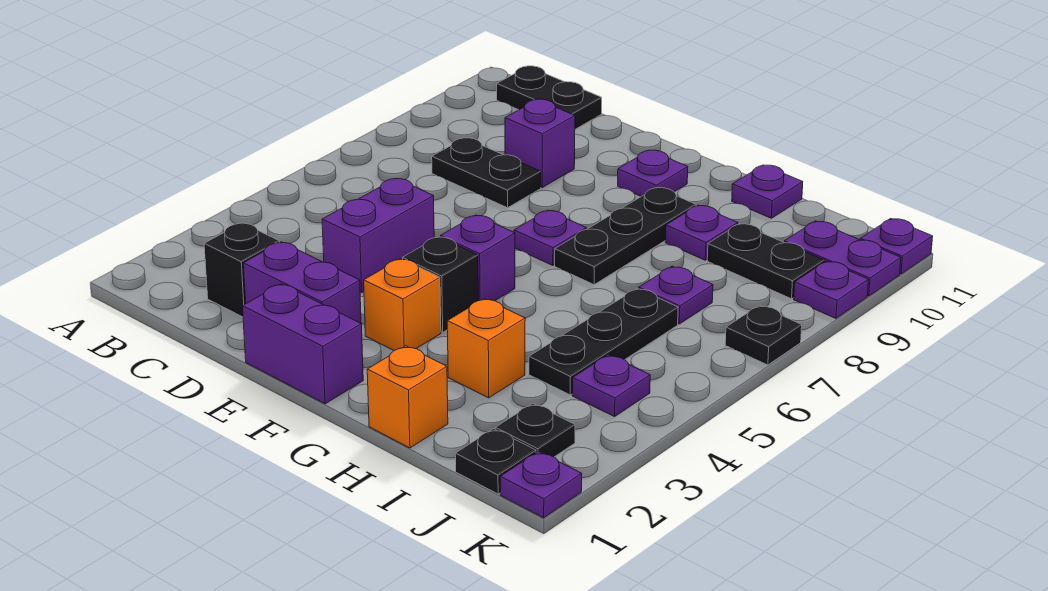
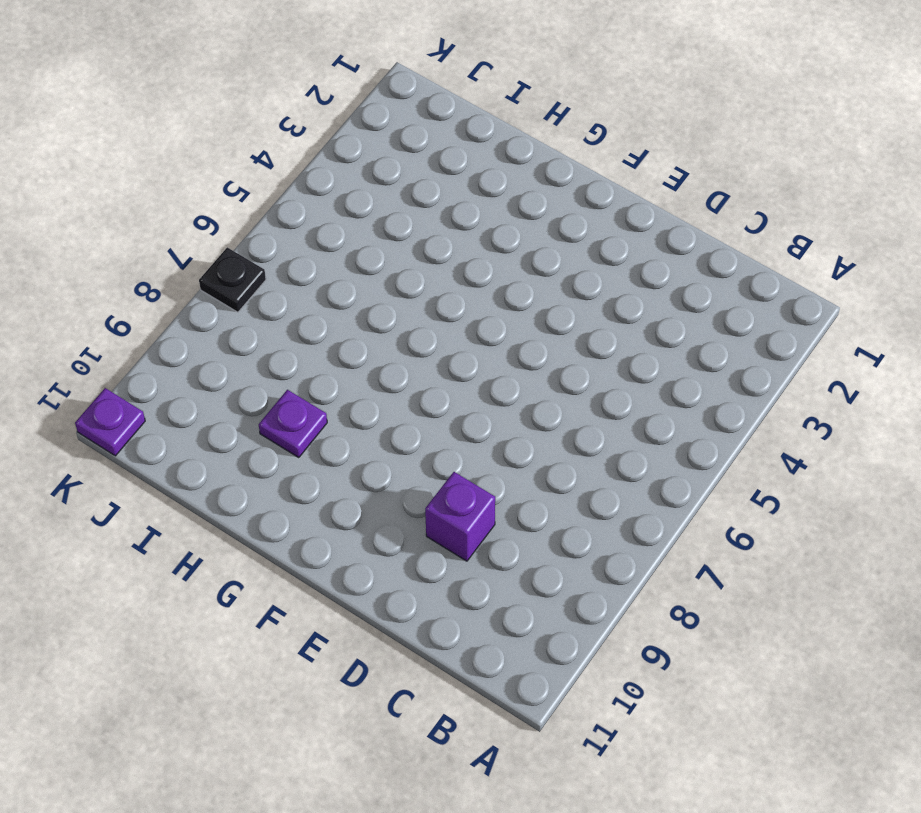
none -> black 1x2 plate [497,66,602,129]
none -> black 1x1 brick [204,223,279,317]
none -> black 1x2 plate [432,138,541,208]

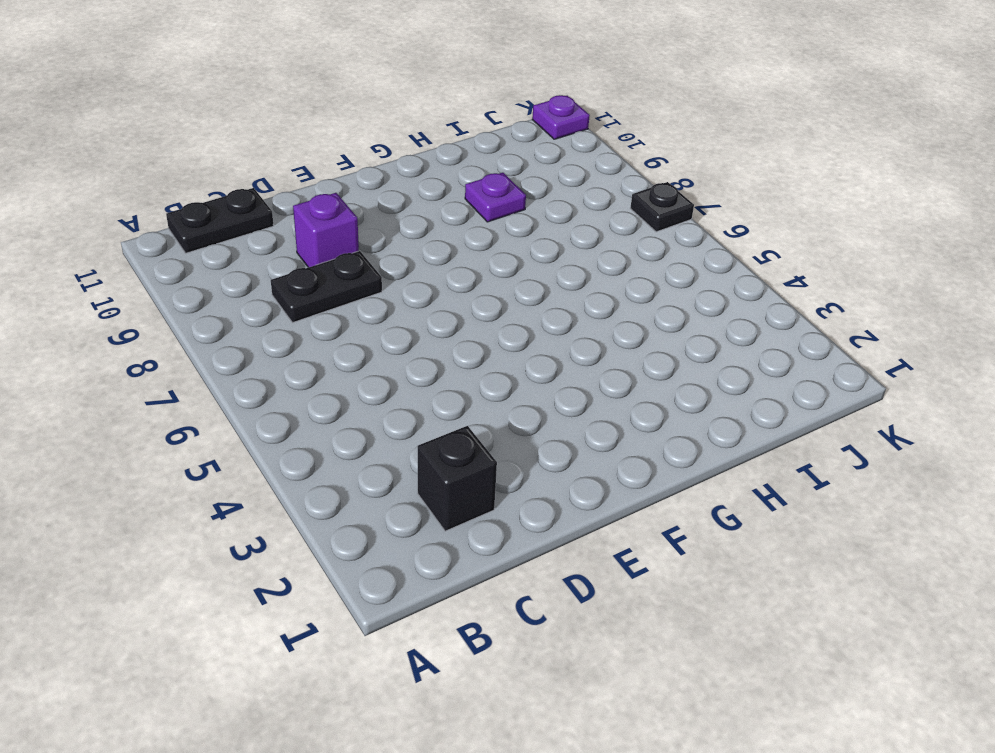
none -> purple 1x2 brick [243,242,361,323]
none -> purple 1x2 brick [322,179,434,293]
none -> purple 1x2 brick [243,284,363,404]

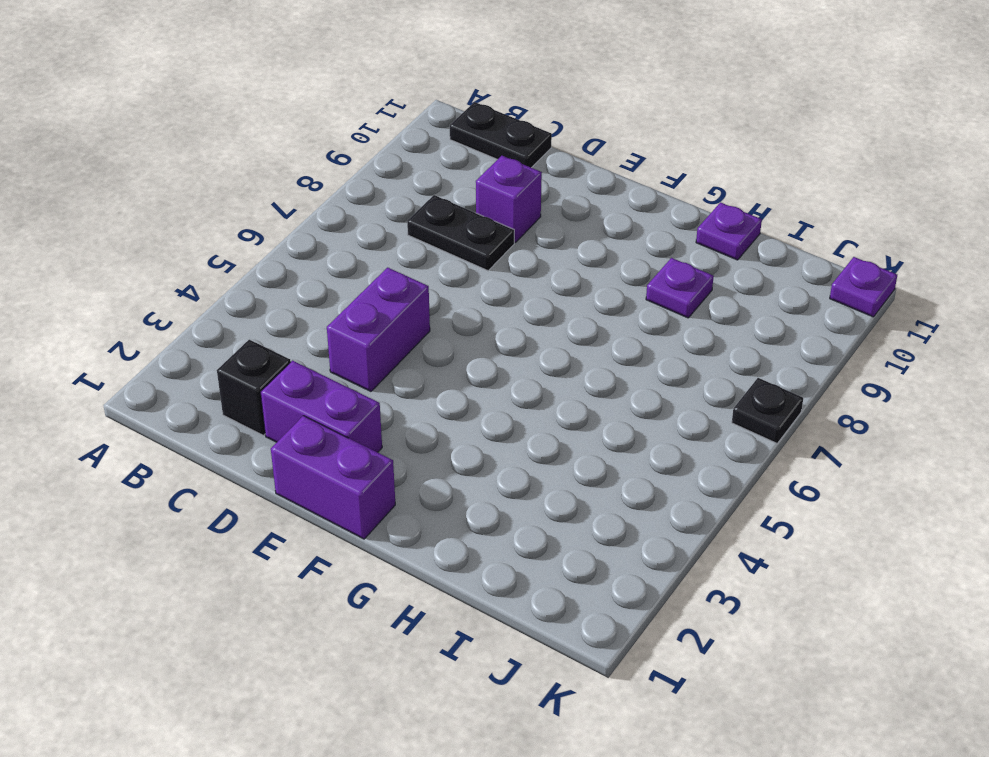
none -> orange 1x1 brick [364,259,441,351]
none -> black 1x1 brick [403,237,478,332]
none -> purple 1x1 brick [440,215,515,301]

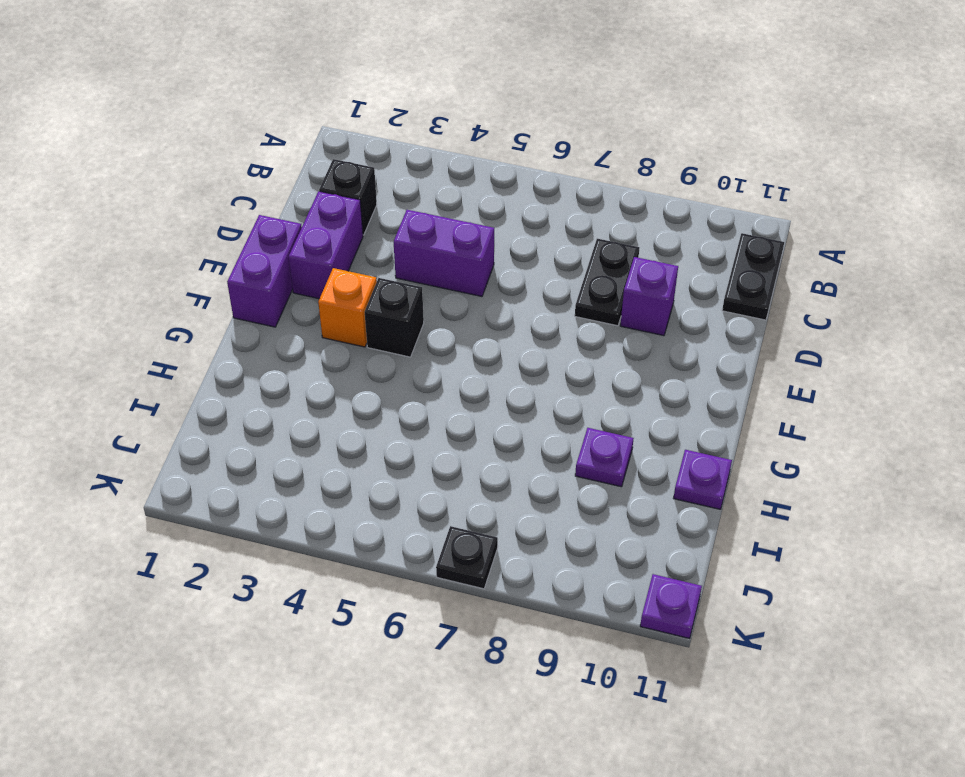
none -> purple 1x1 brick [440,215,515,301]
none -> purple 1x1 plate [514,210,586,265]
none -> purple 1x1 plate [618,150,688,196]

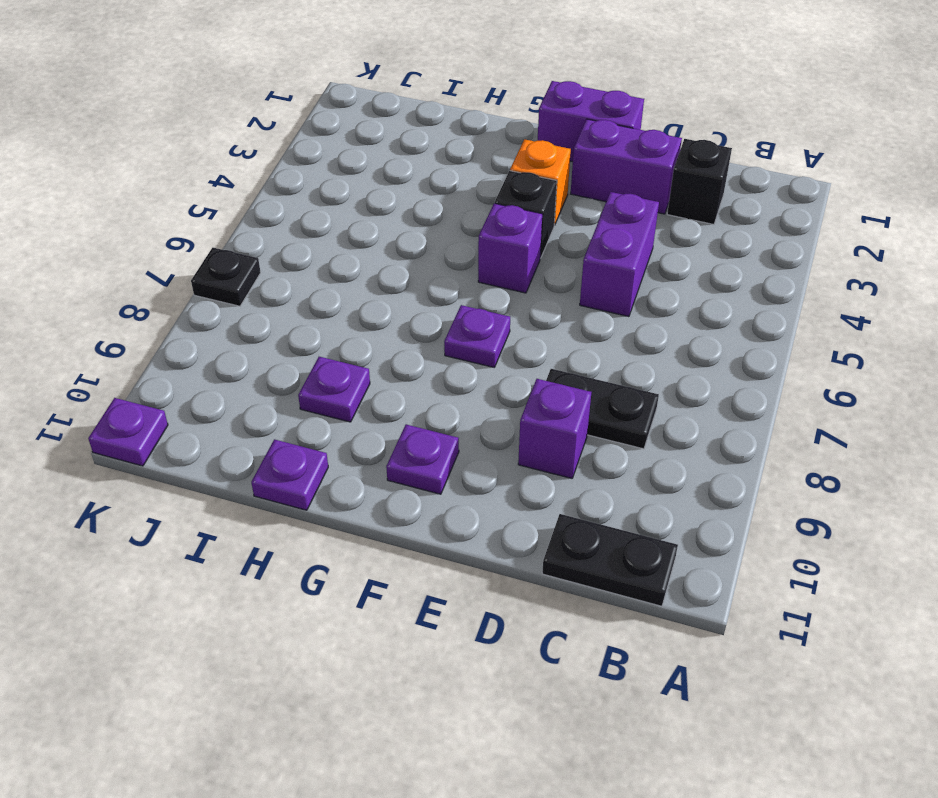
none -> black 1x3 plate [555,187,696,285]
none -> orange 1x1 brick [367,346,448,448]
none -> orange 1x1 brick [447,299,525,398]

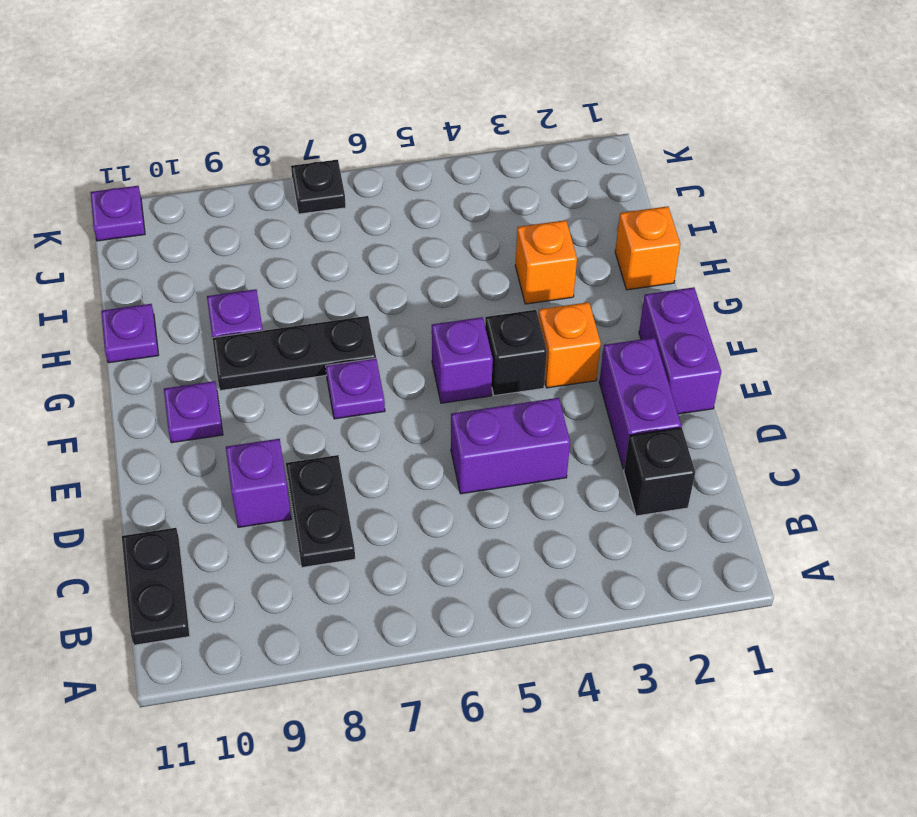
none -> black 1x3 plate [529,288,678,395]
none -> purple 1x1 plate [639,266,713,324]
none -> black 1x2 plate [707,224,824,299]

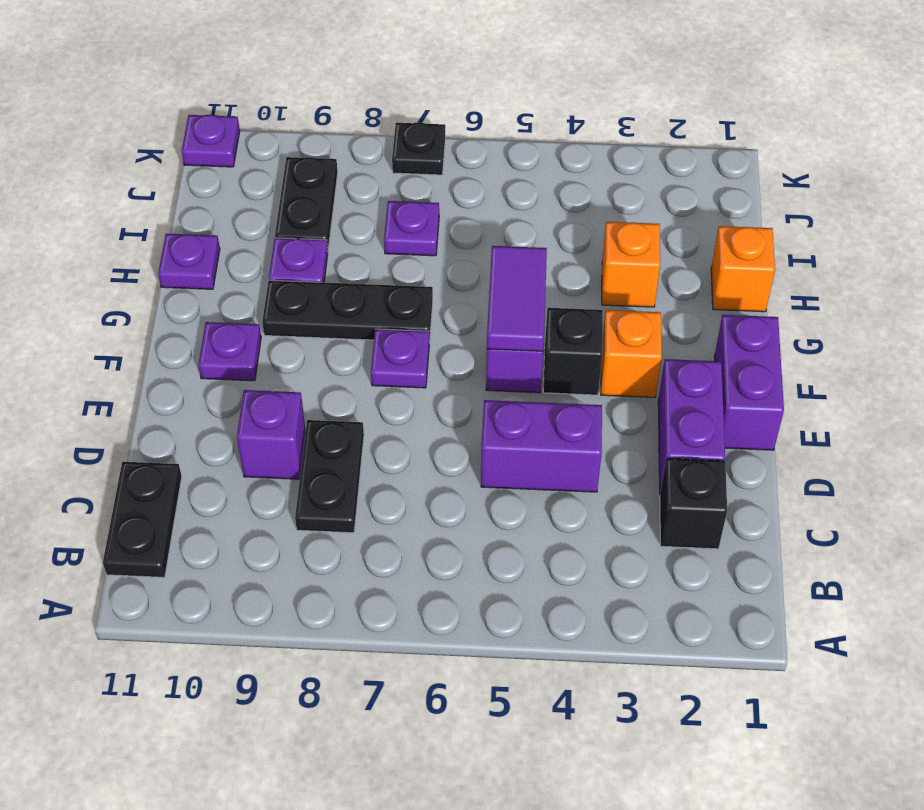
purple 1x2 tile [487,246,547,351] -> none
none -> black 1x3 plate [529,288,678,395]
none -> black 1x1 plate [455,429,536,494]
none -> black 1x1 plate [495,403,575,457]

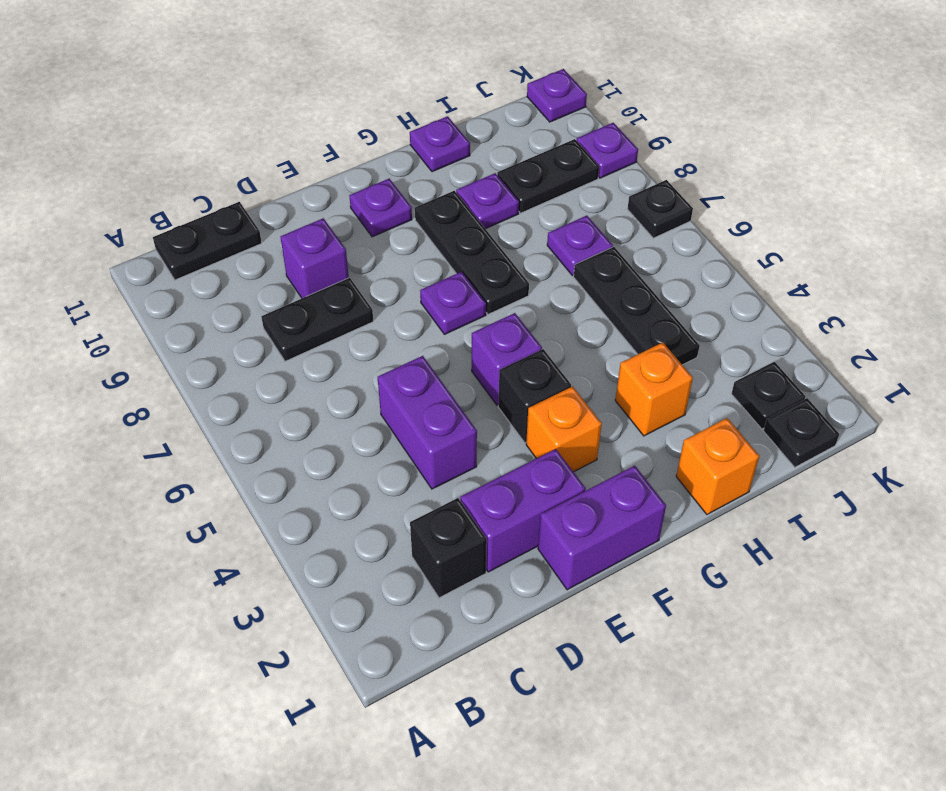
none -> purple 1x1 plate [572,355,650,417]
none -> purple 1x2 plate [784,221,901,296]
none -> purple 1x1 plate [500,451,582,518]

